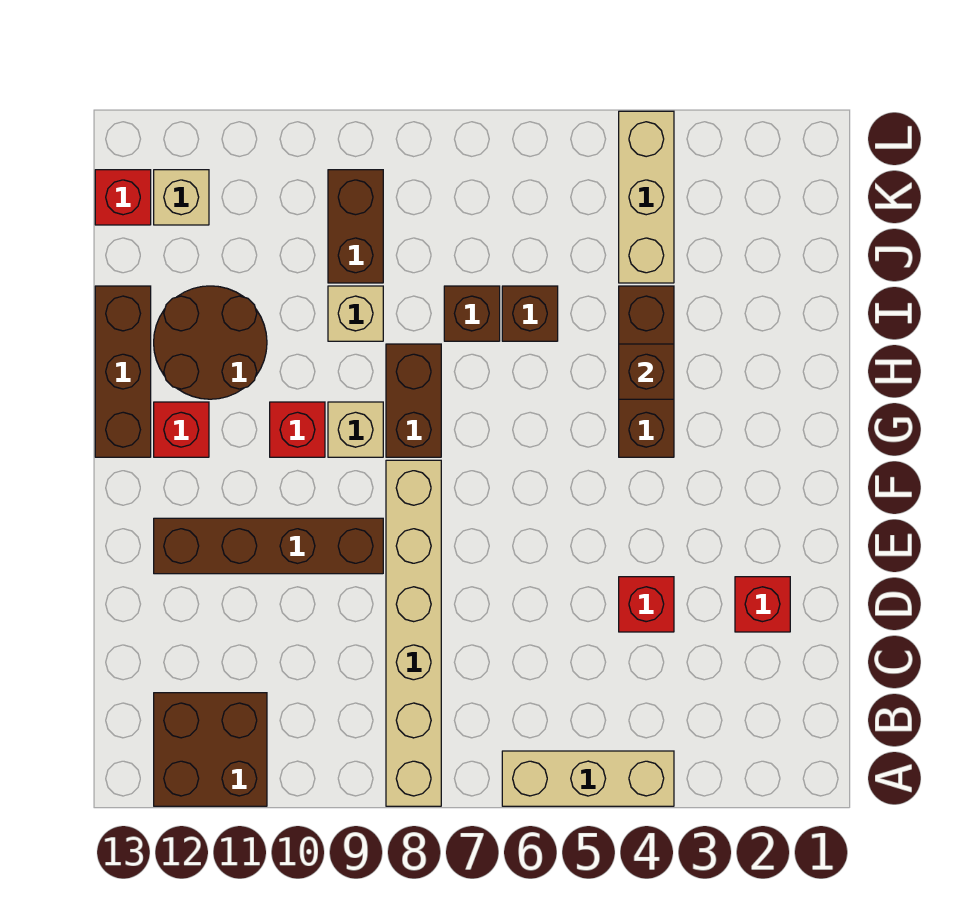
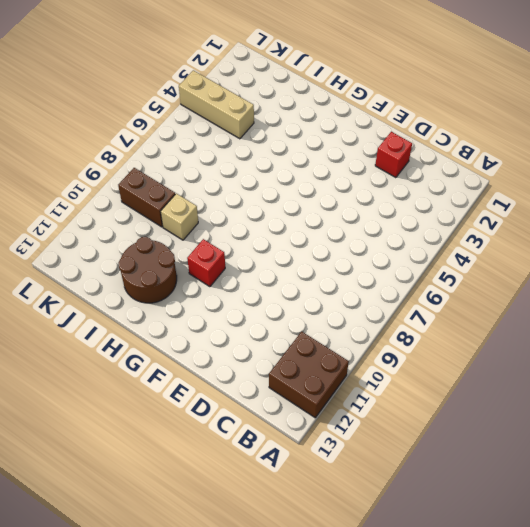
none -> tan 1x3 brick [502,751,674,806]
none -> tan 1x6 brick [386,460,441,806]
none -> red 1x1 brick [619,577,674,632]

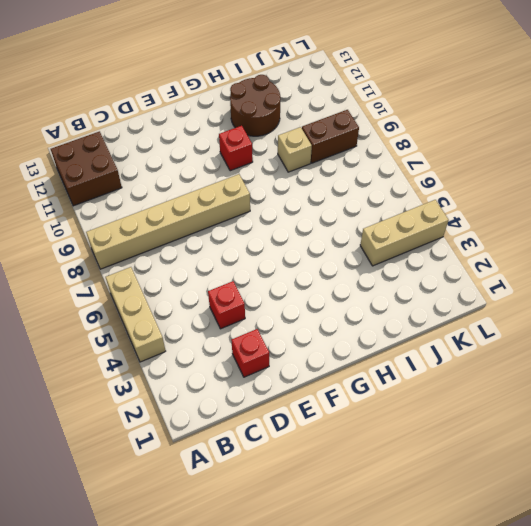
none -> brown 1x4 brick [154,518,383,574]
none -> brown 1x3 brick [619,286,674,457]
none -> brown 1x2 brick [386,344,441,457]

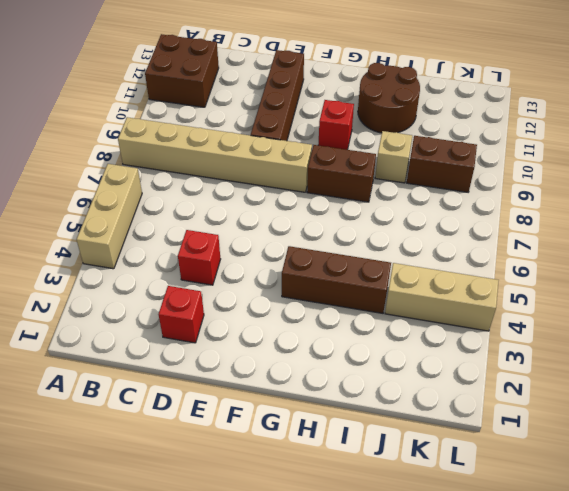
none -> tan 1x1 brick [328,402,383,457]
none -> red 1x1 brick [154,402,209,457]
none -> brown 1x3 brick [95,286,151,457]

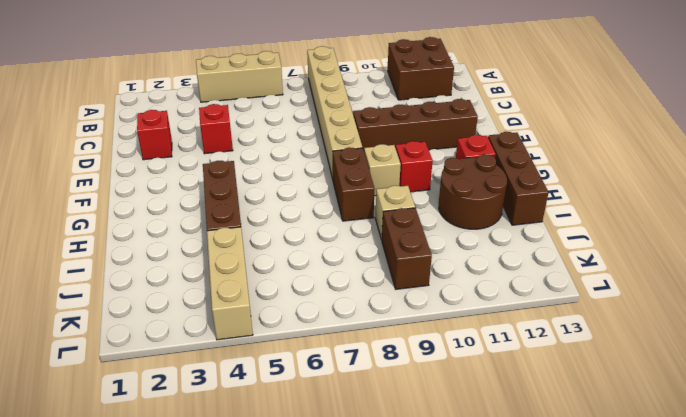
none -> brown 1x1 brick [502,286,558,341]
none -> brown 1x1 brick [444,286,500,341]
none -> tan 1x1 brick [154,170,209,225]

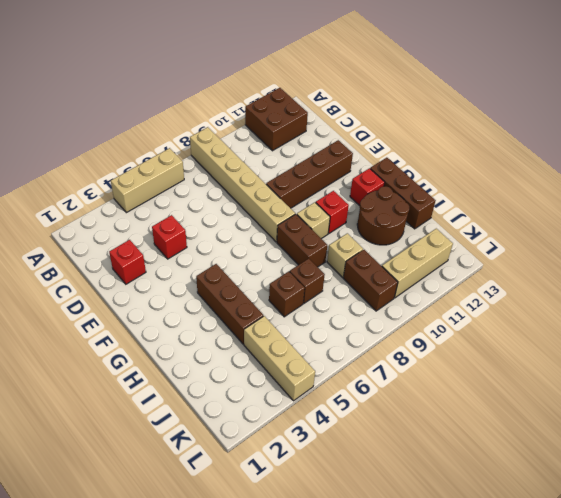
tan 1x3 brick [382,229,453,298] -> tan 1x1 brick [154,170,209,225]
none -> red 1x1 brick [95,170,151,225]
none -> brown 1x1 brick [619,344,674,399]

